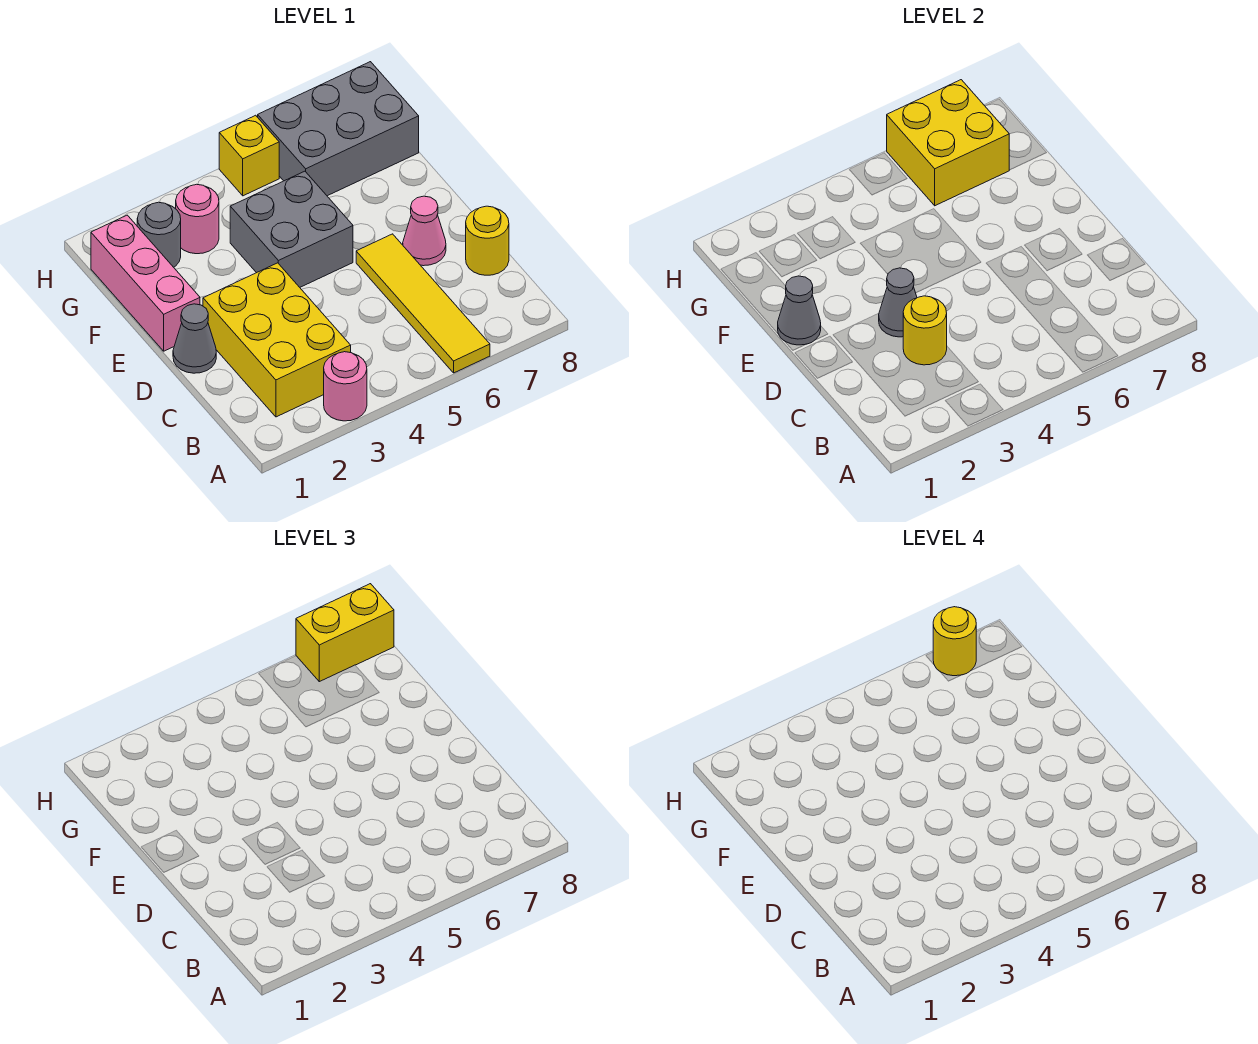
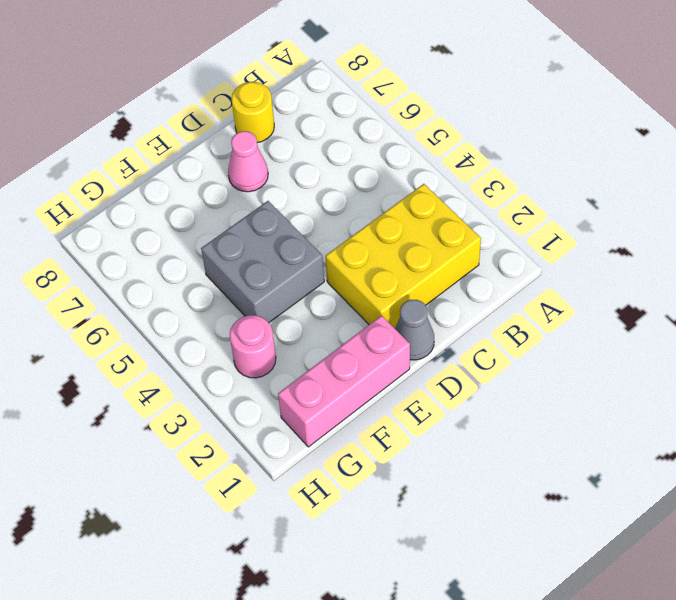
none -> pink 1x1 round brick [324,352,367,421]
none -> yellow 1x4 tile [356,234,490,373]
none -> grey 1x1 round brick [137,202,181,267]

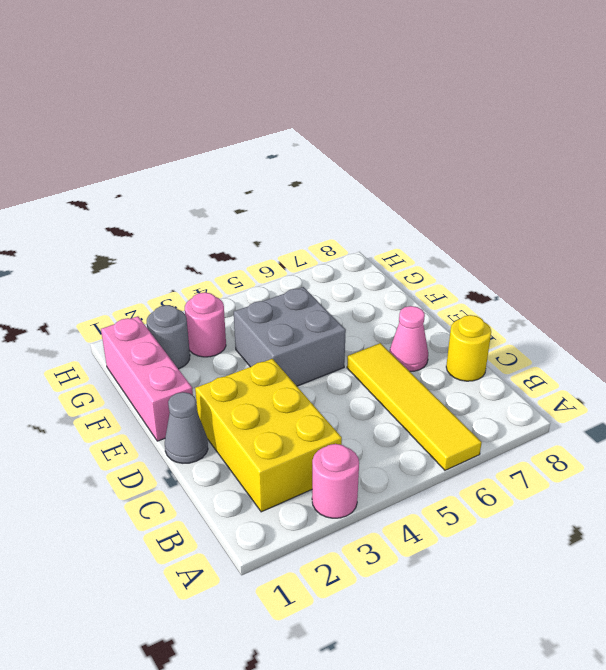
none -> grey 2x3 brick [258,62,419,196]
none -> yellow 1x1 brick [219,115,279,196]
none -> yellow 1x1 round brick [903,296,947,365]

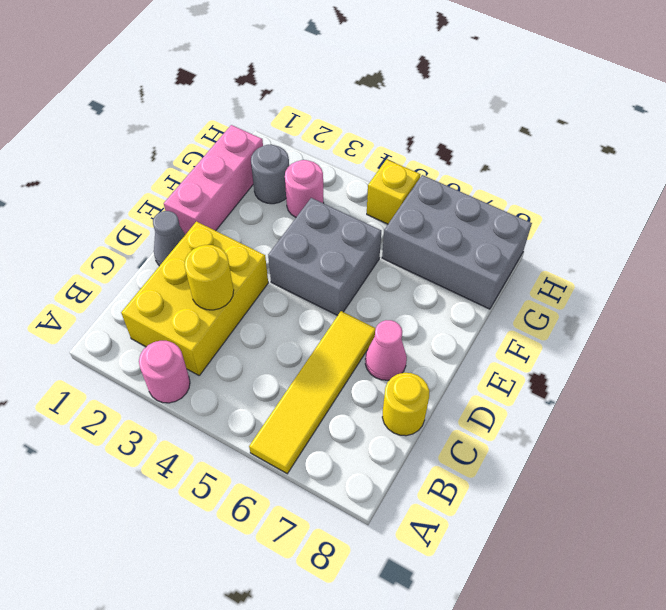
none -> grey 1x1 cone [879,268,917,337]
none -> grey 1x1 cone [778,276,821,345]
none -> yellow 2x2 brick [887,80,1009,206]

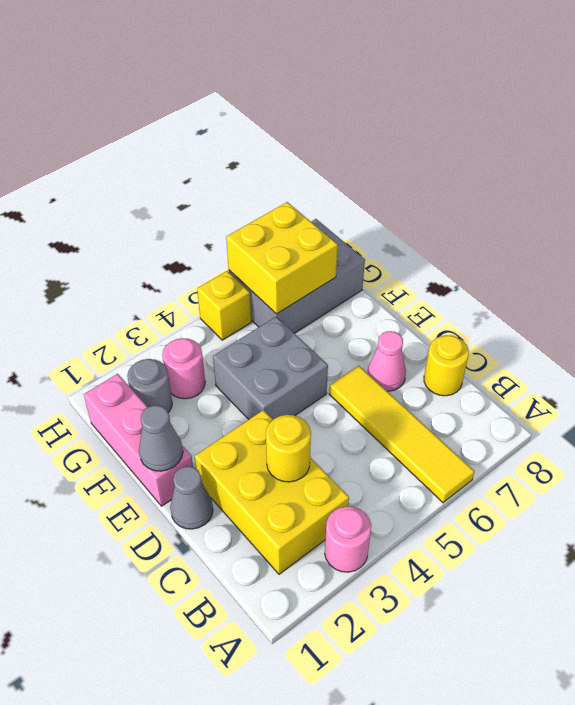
none -> grey 1x1 cone [879,268,917,337]
none -> yellow 1x2 brick [296,584,394,682]
none -> yellow 1x1 round brick [933,607,976,676]

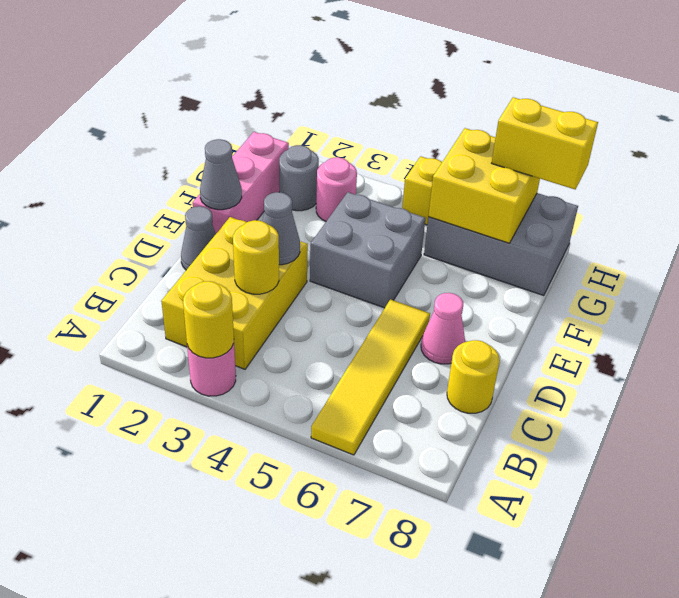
yellow 1x1 round brick [183,281,234,358] -> yellow 1x1 round brick moved to [933,607,976,676]

